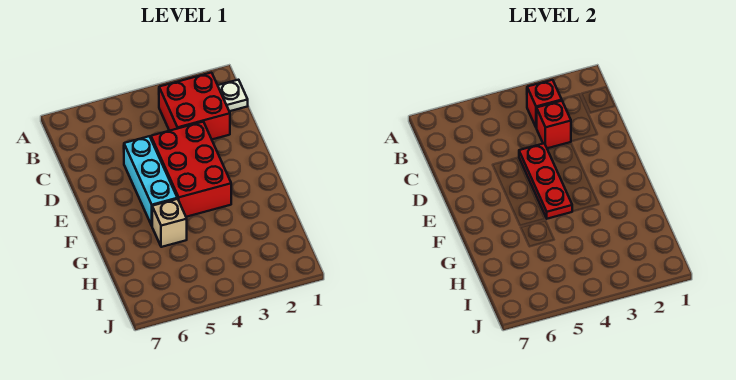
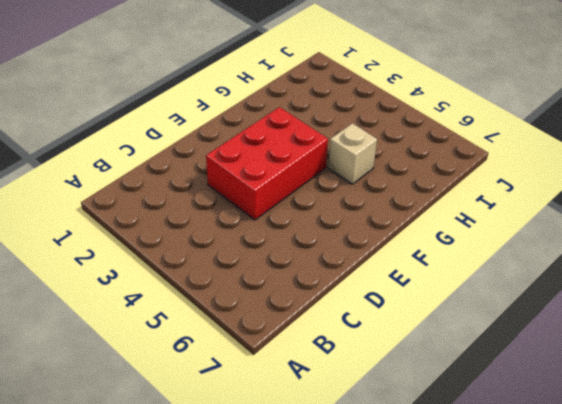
none -> white 1x1 plate [218,80,248,111]
none -> red 2x2 brick [159,73,230,139]

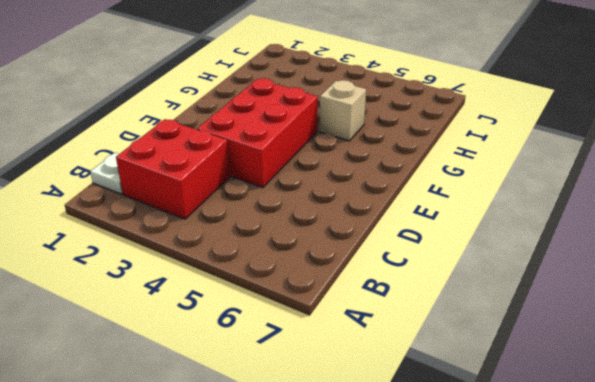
none -> cyan 1x3 brick [124,136,177,225]
none -> red 1x1 brick [527,80,562,128]

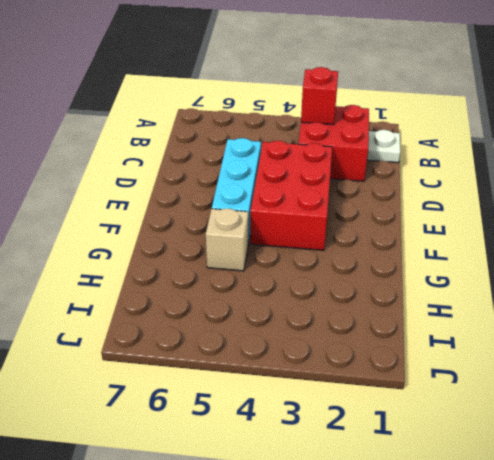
none -> red 1x1 brick [537,101,571,148]
none -> red 1x3 plate [519,143,572,219]

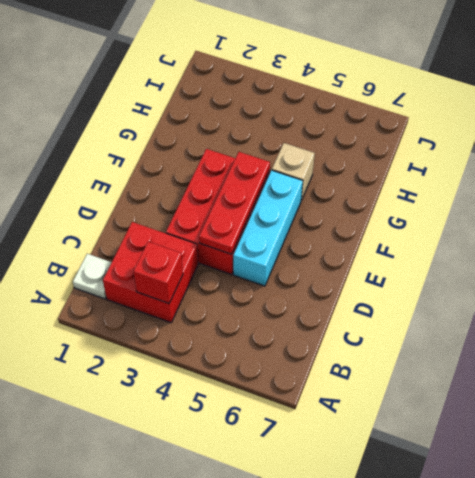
none -> red 1x1 brick [537,101,571,148]

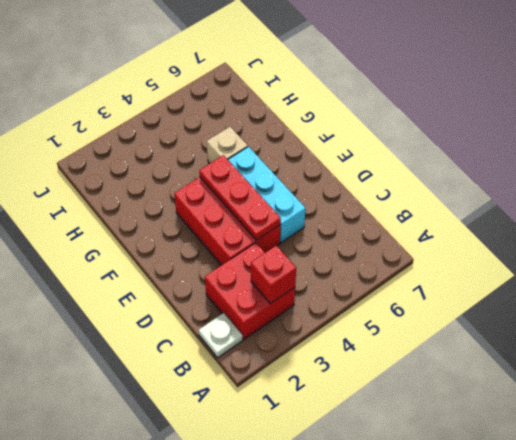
none -> red 1x1 brick [537,101,571,148]

